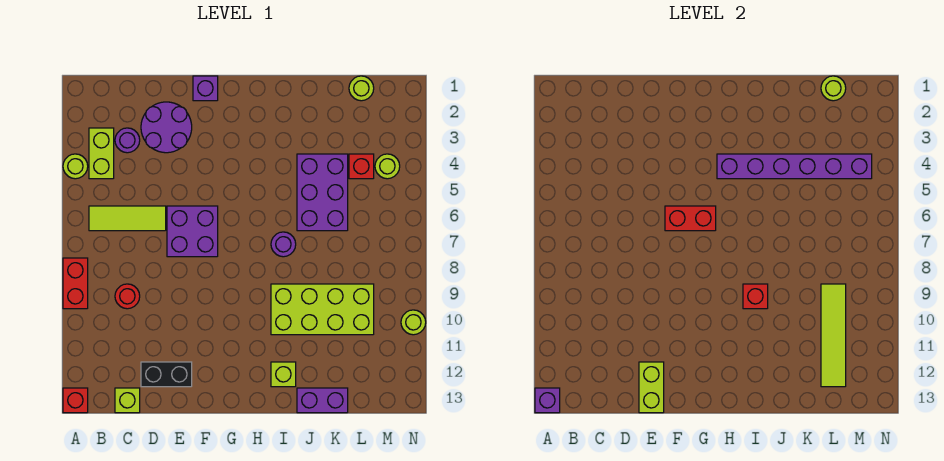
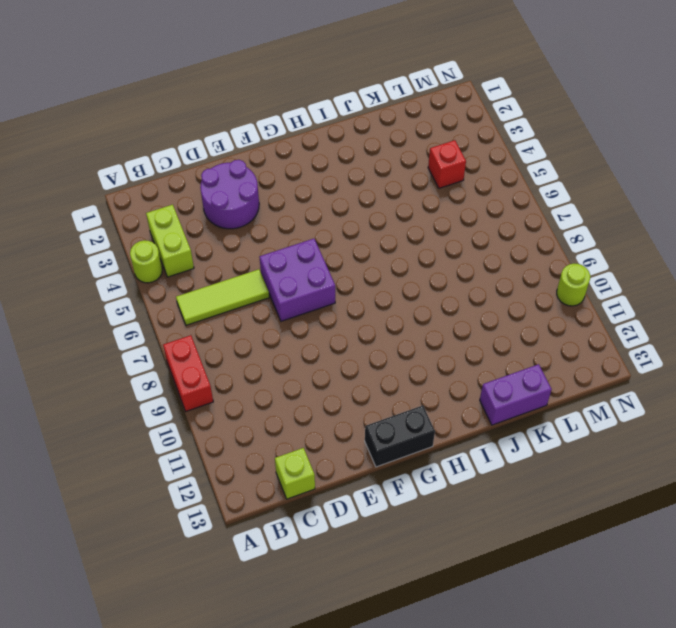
black 1x2 brick [365,405,435,467] -> black 1x2 brick moved to [141,362,192,387]
none -> red 1x1 brick [63,388,88,413]
none -> purple 1x1 round brick [115,128,140,153]
none -> red 1x1 round brick [115,284,140,309]

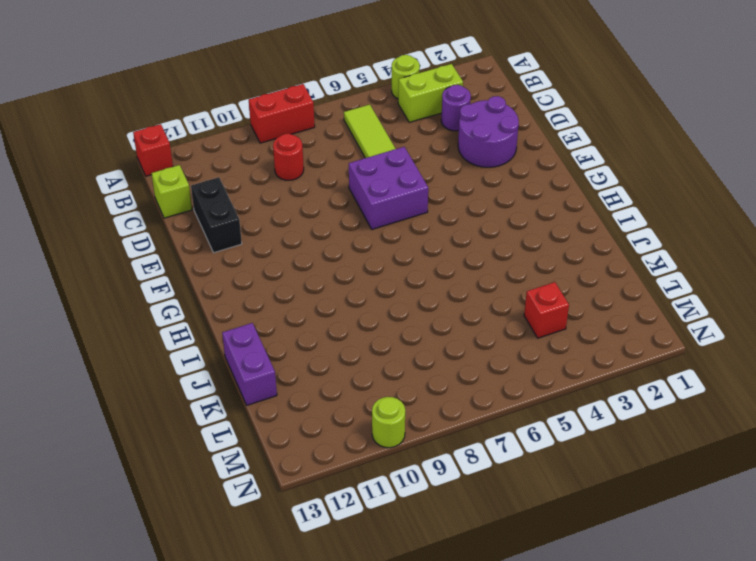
none -> purple 1x1 brick [193,76,218,101]
none -> purple 1x1 round brick [271,232,296,257]
none -> lime 2x4 brick [271,284,374,335]

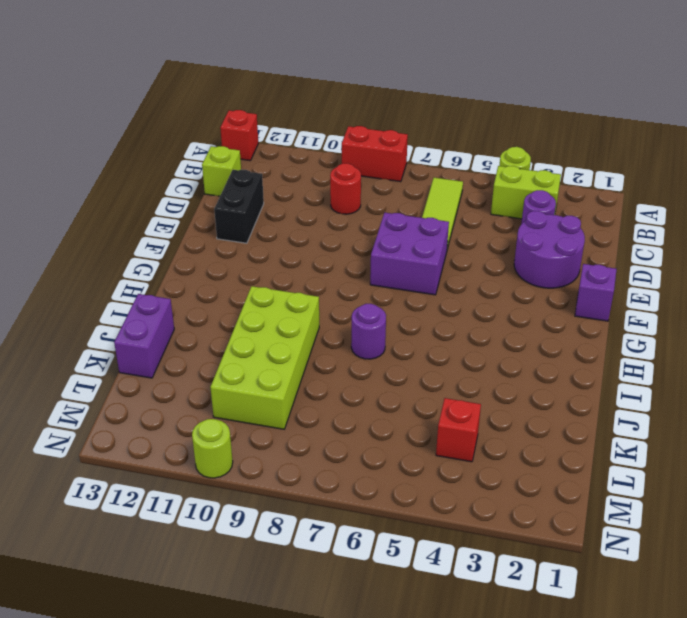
none -> lime 1x1 brick [271,362,296,387]
none -> purple 2x3 brick [297,154,348,231]
none -> lime 1x1 round brick [349,76,374,101]

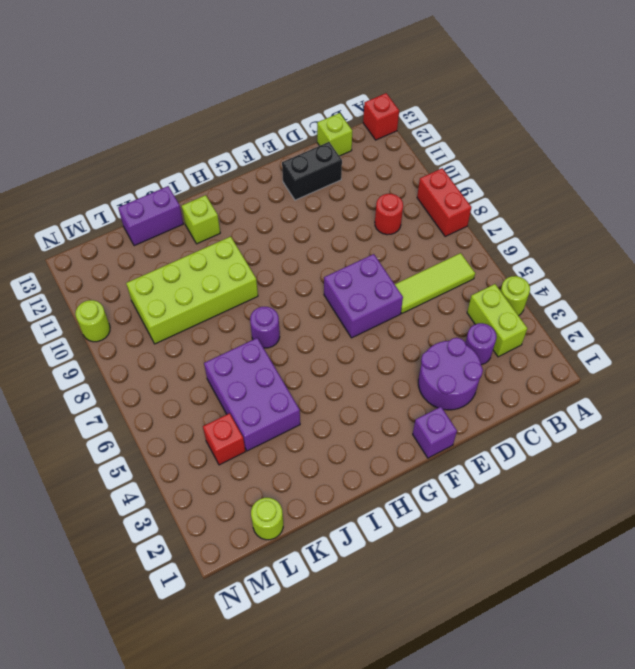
none -> lime 1x1 round brick [375,154,400,179]
none -> purple 1x1 brick [535,388,560,413]
none -> lime 1x2 brick [639,362,664,413]

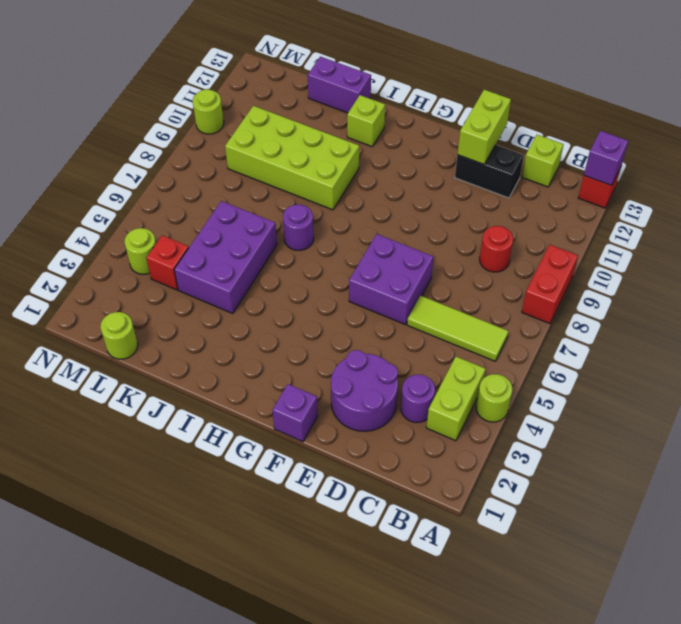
none -> red 1x2 brick [665,206,716,231]
none -> purple 1x6 brick [717,154,872,179]
none -> red 1x1 brick [743,284,768,309]

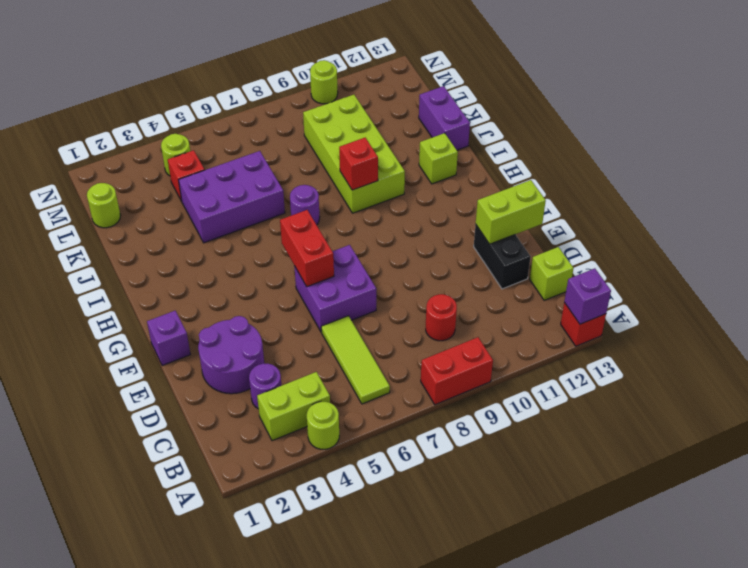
none -> purple 1x6 brick [717,154,872,179]
none -> lime 1x1 round brick [821,76,846,101]
none -> lime 1x4 tile [821,284,846,387]

